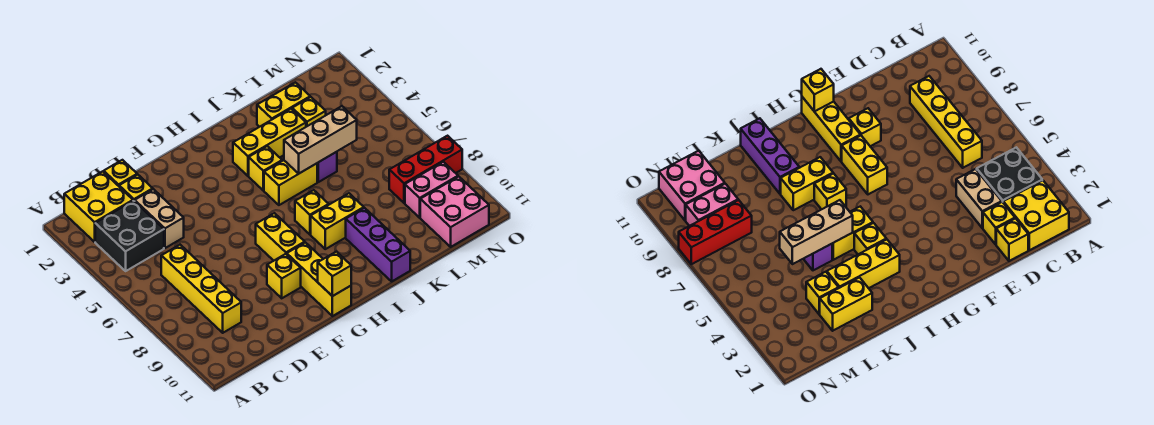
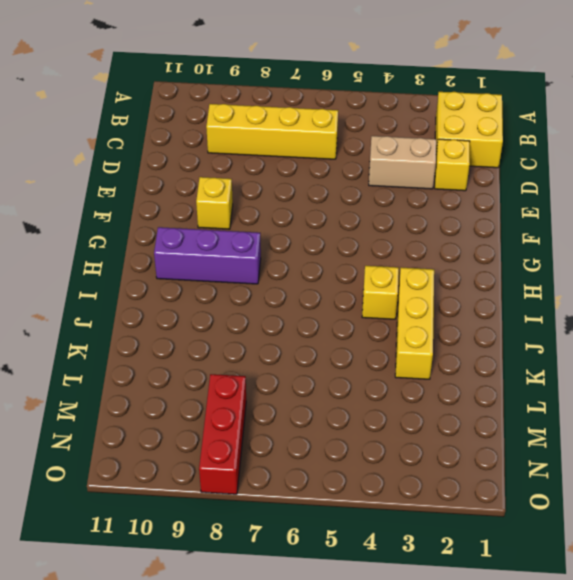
purple 1x3 brick [154,227,261,284] -> purple 1x3 brick moved to [346,208,410,281]
none -> black 2x2 brick [95,201,164,271]
none -> yellow 1x1 brick [104,160,137,186]
none -> yellow 1x2 brick [256,213,305,261]

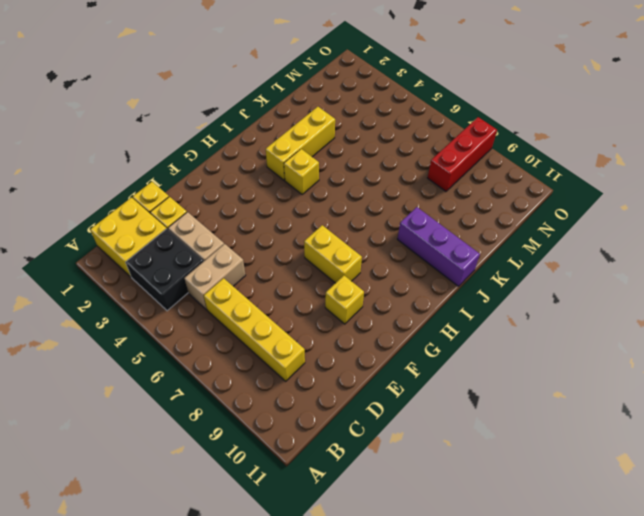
tan 1x2 brick [184,244,246,310] -> none
none -> yellow 1x3 brick [287,242,351,316]
none -> yellow 1x2 brick [264,160,317,205]
none -> yellow 1x1 brick [295,190,329,234]

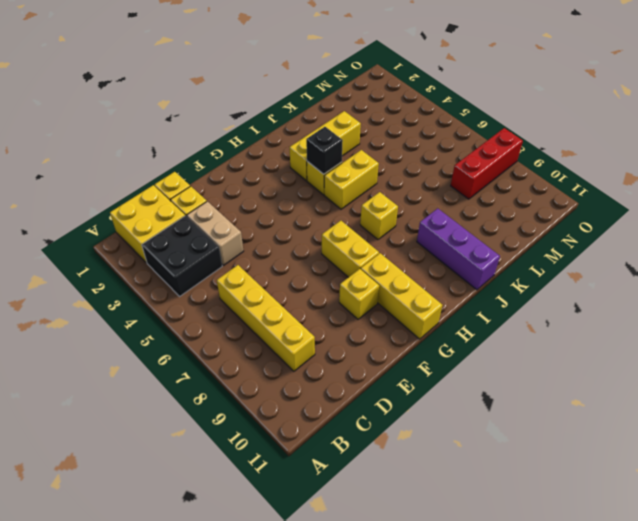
black 1x1 brick [306,127,343,174] -> none
none -> yellow 1x2 brick [311,193,364,249]
none -> yellow 1x2 brick [257,82,310,127]
none -> purple 1x1 brick [317,152,337,182]

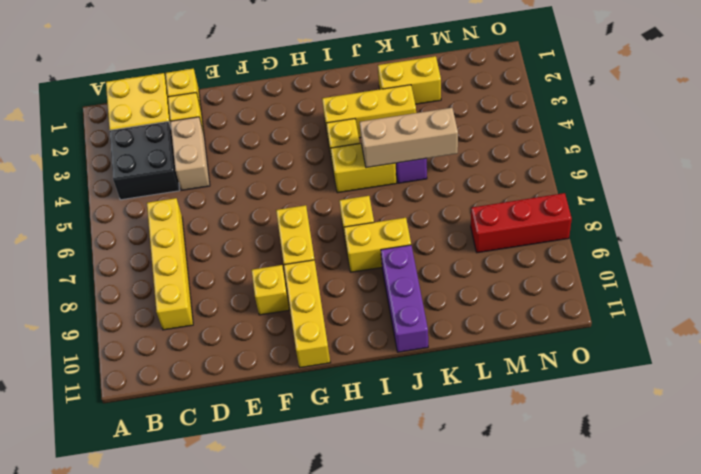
none -> yellow 1x1 brick [292,97,326,127]
none -> pink 1x2 brick [405,162,458,218]
none -> pink 2x2 brick [420,176,489,247]

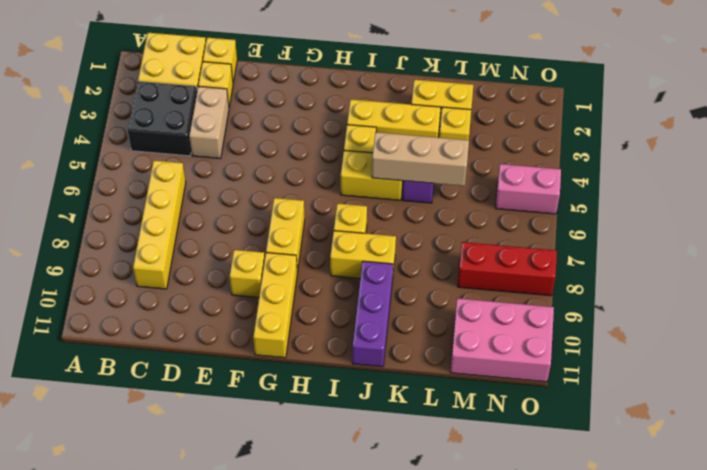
pink 2x3 brick [450,298,554,382] -> pink 2x2 brick [420,176,489,247]
pink 1x2 brick [496,164,561,214] -> pink 1x2 brick moved to [405,162,458,218]
none -> yellow 1x1 brick [318,251,351,296]

